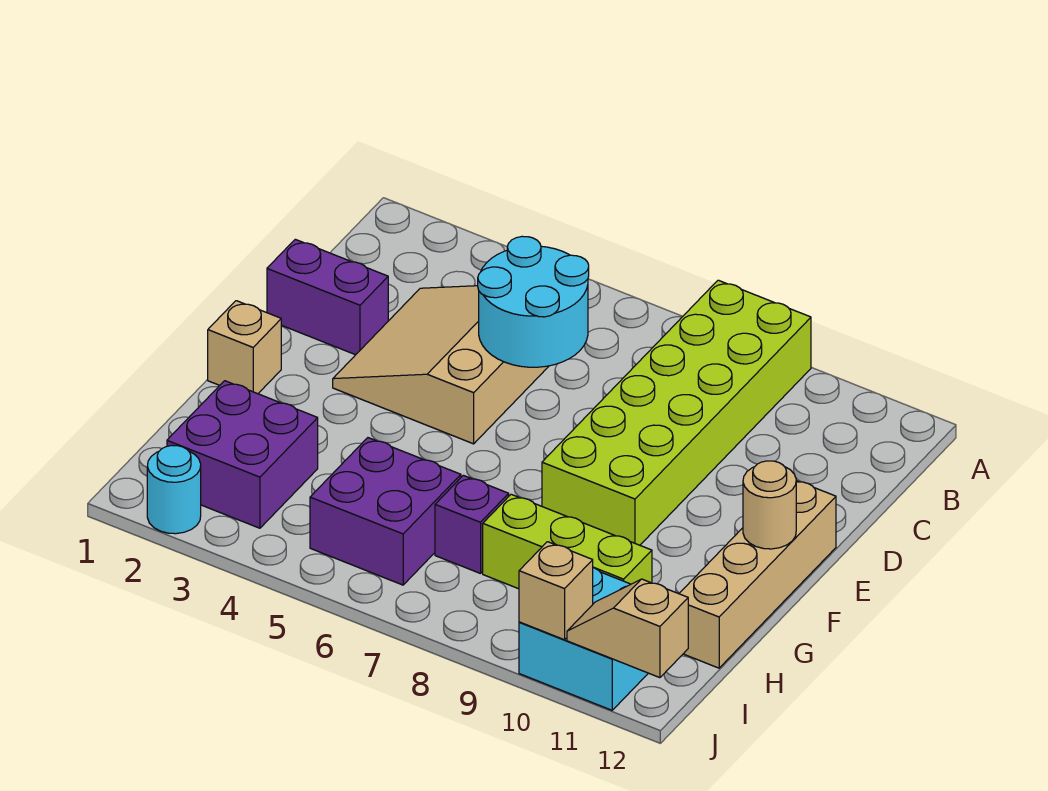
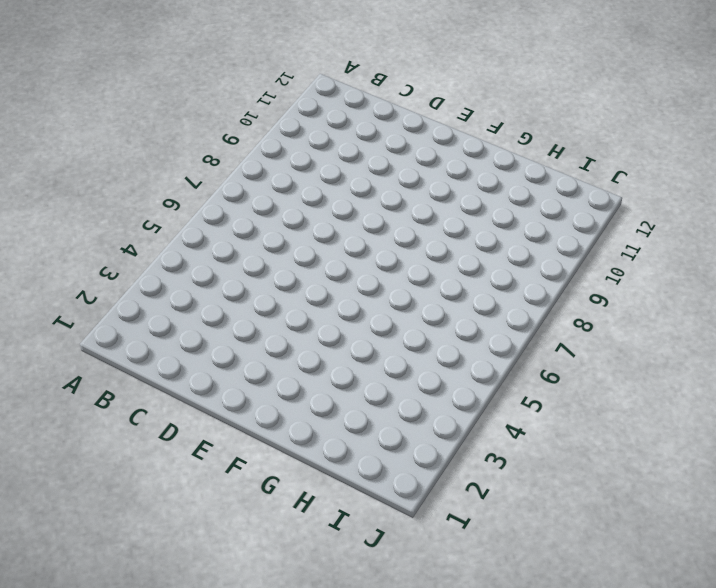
none -> lime 2x6 brick [542,280,811,545]
none -> tan 3x3 slope [333,286,549,444]
none -> purple 1x2 brick [267,239,388,355]

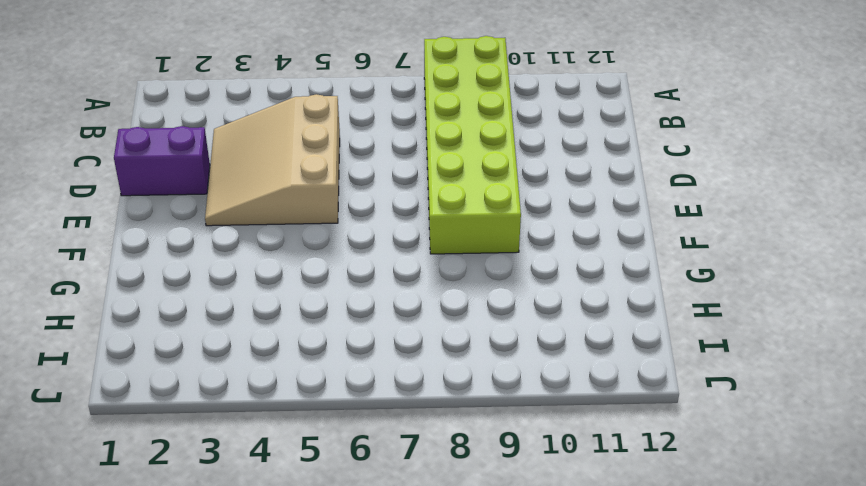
none -> tan 1x4 brick [679,481,836,668]
none -> tan 1x1 brick [208,301,281,394]
none -> purple 2x2 brick [167,381,318,528]

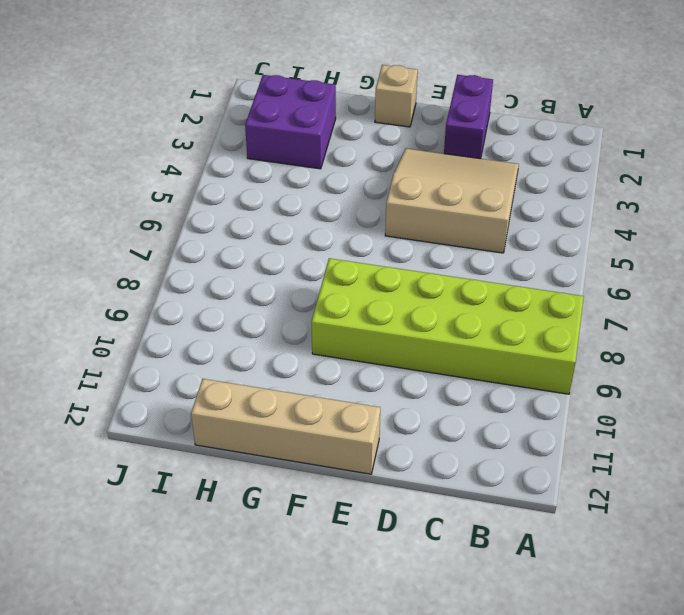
none -> purple 2x2 brick [310,438,461,585]
none -> purple 1x1 brick [435,475,509,574]
none -> lime 1x3 brick [483,494,652,589]

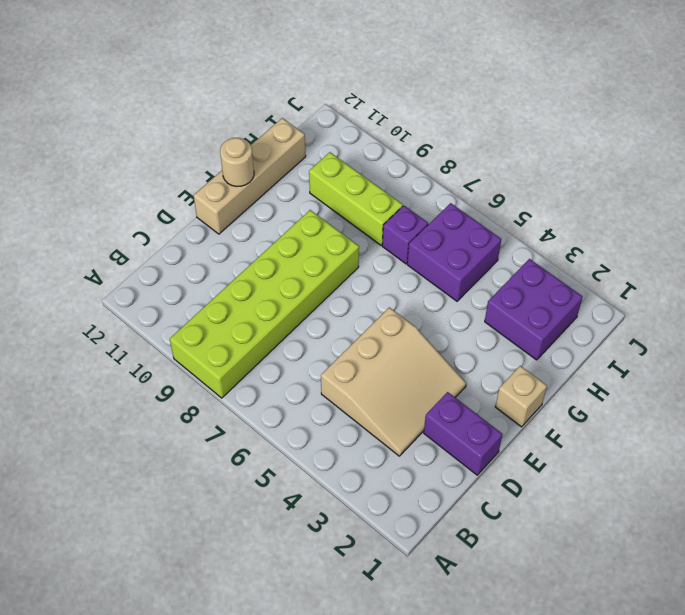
none -> cyan 2x2 brick [519,568,648,710]
none -> cyan 1x1 round brick [147,446,201,534]
none -> cyan 2x2 round brick [478,236,589,367]

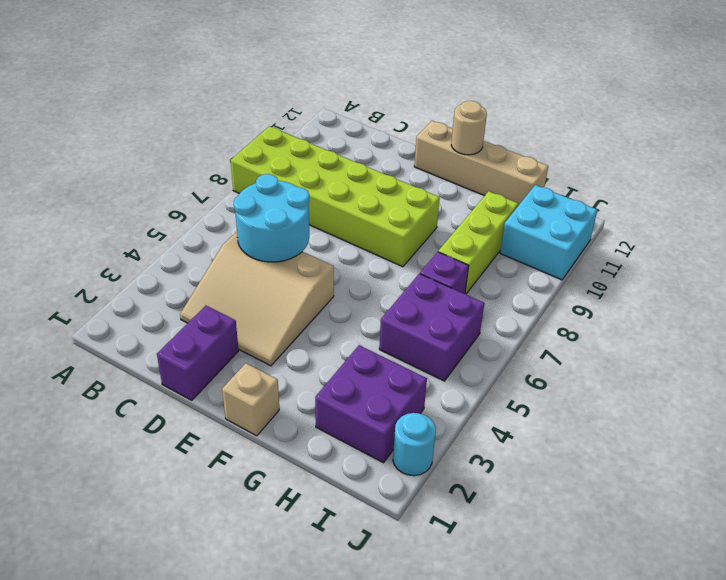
none -> tan 1x1 brick [519,542,593,640]
none -> tan 1x2 slope [567,579,688,678]

